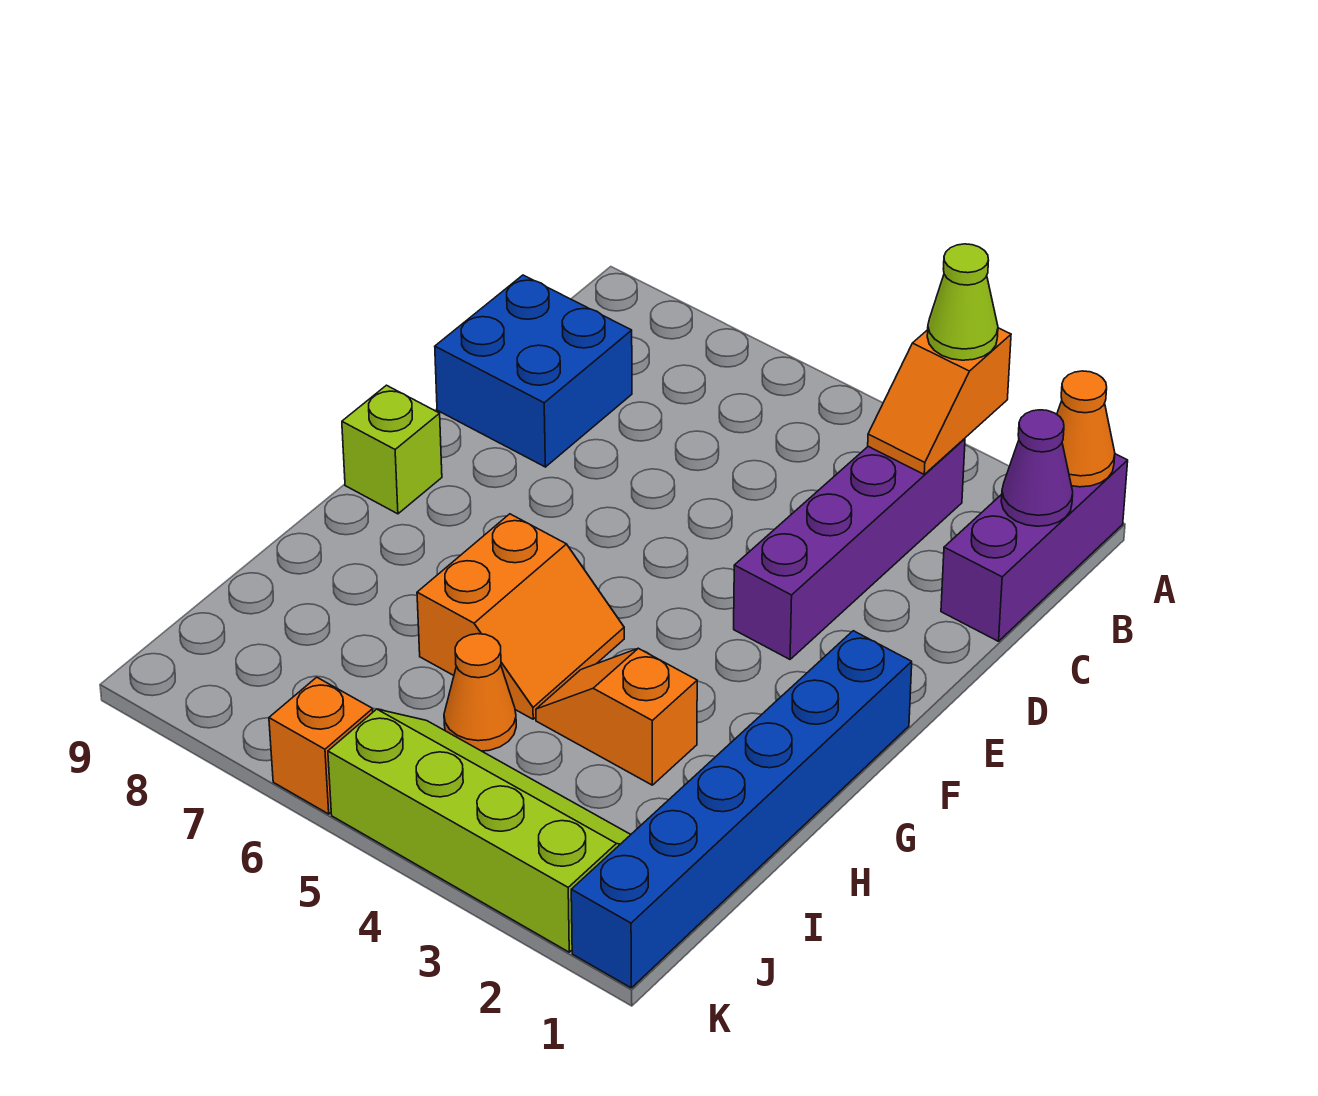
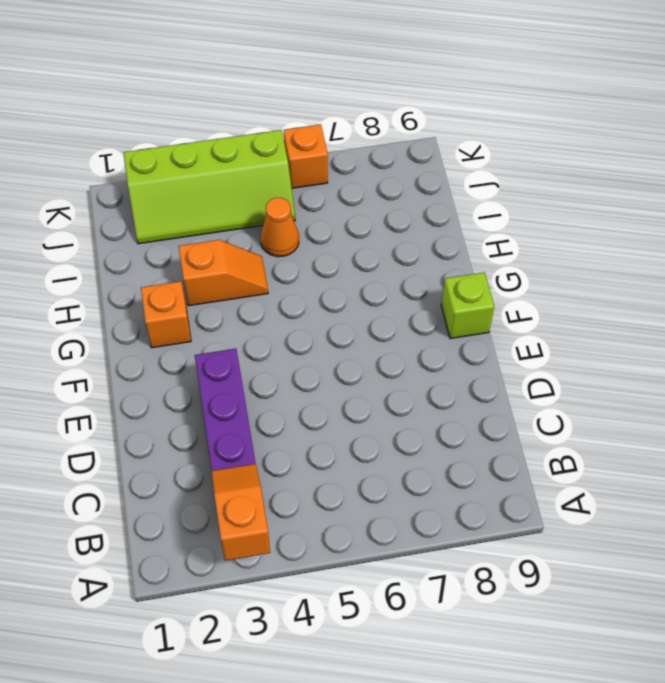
orange 1x1 brick [141,281,191,348] -> none
none -> purple 1x3 brick [941,454,1128,641]
none -> blue 2x2 brick [435,275,632,467]
none -> blue 1x6 brick [571,631,912,988]

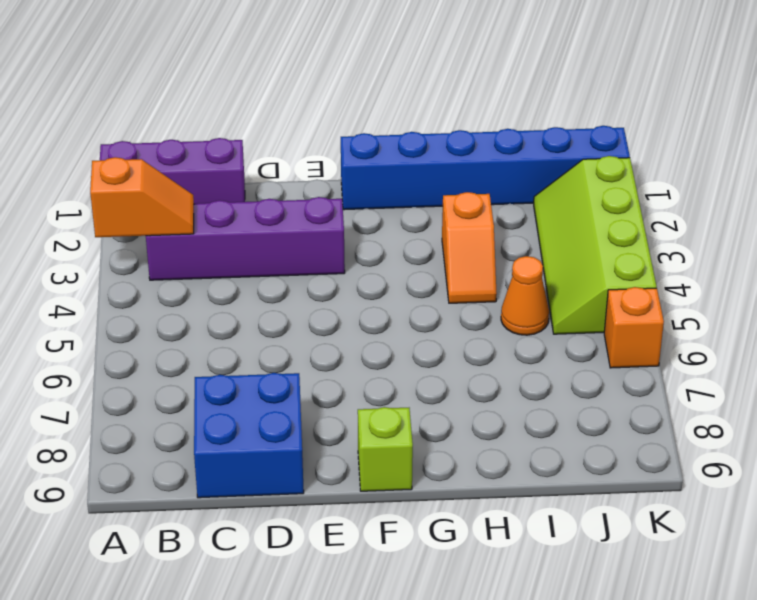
none -> orange 2x2 slope [417,514,624,719]
none -> orange 1x1 cone [1057,371,1115,487]
none -> purple 1x1 cone [1001,410,1073,526]

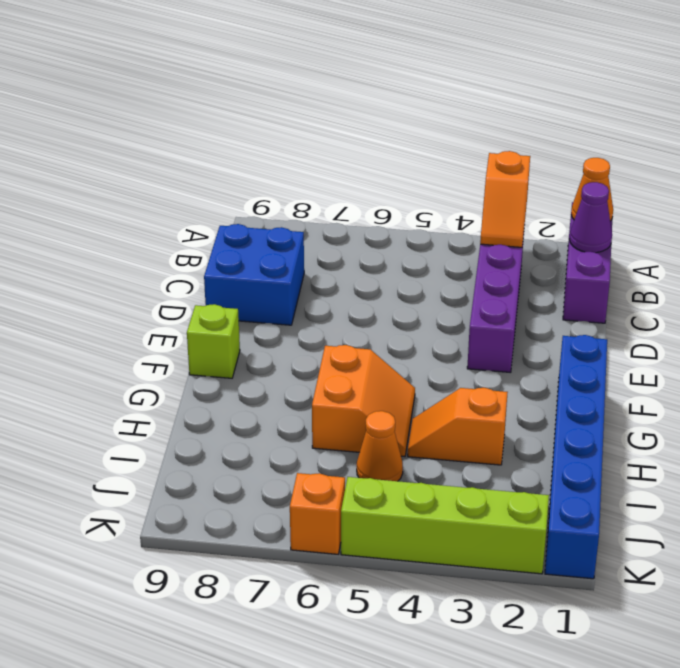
none -> lime 1x1 cone [927,244,998,360]

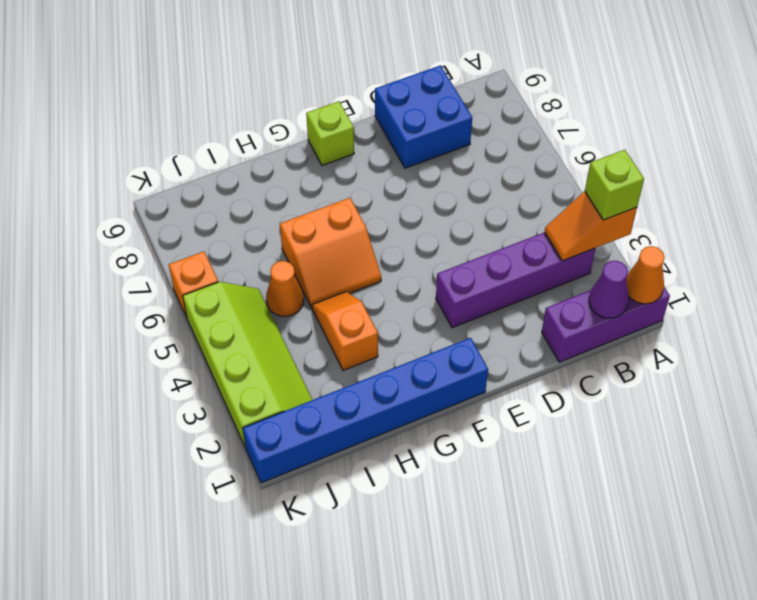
lime 1x1 brick [585,150,644,220] -> lime 1x1 cone [927,244,998,360]

